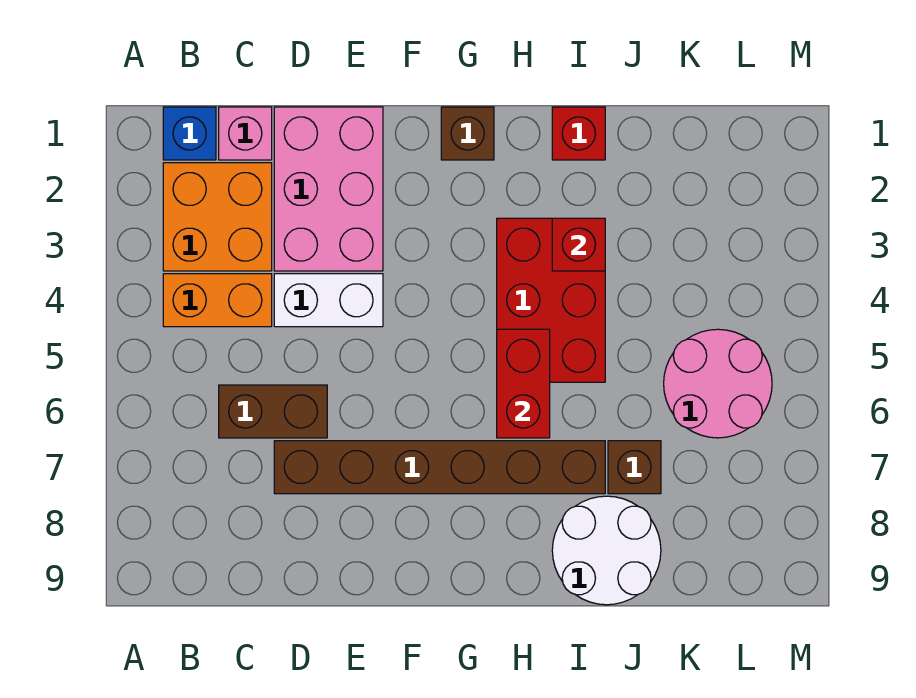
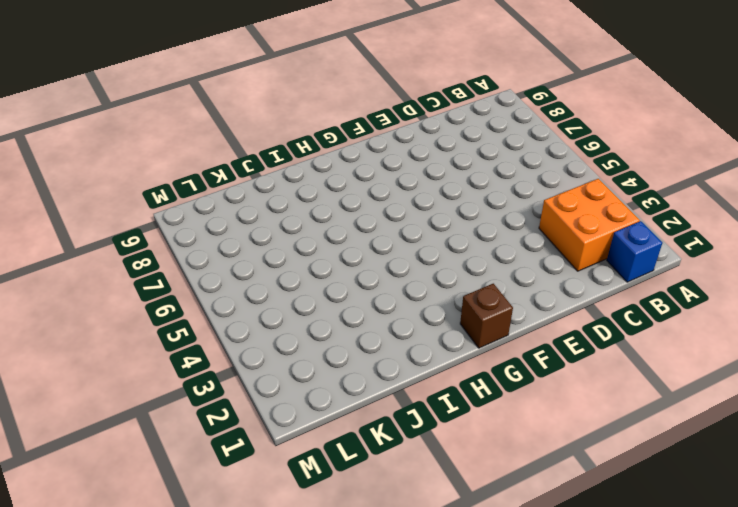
none -> orange 1x2 brick [163,274,272,327]
none -> pink 1x1 brick [219,107,272,160]
none -> brown 1x2 brick [219,385,327,438]

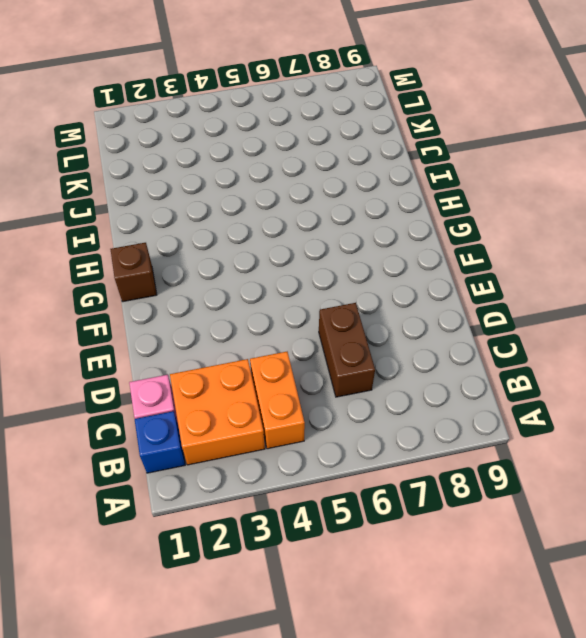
none -> pink 2x3 brick [274,107,383,271]
none -> white 1x2 brick [274,274,383,327]
none -> brown 1x6 brick [274,441,605,494]

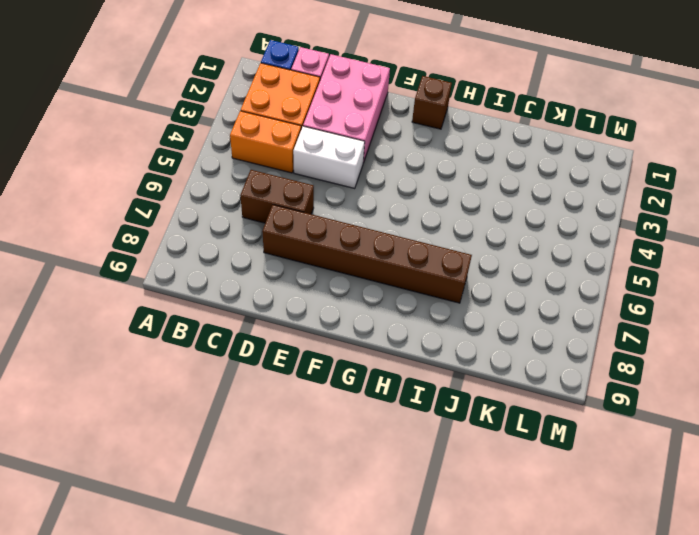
none -> red 2x3 brick [497,218,605,382]
none -> red 1x1 brick [552,107,605,160]
none -> white 2x2 round brick [552,496,661,605]

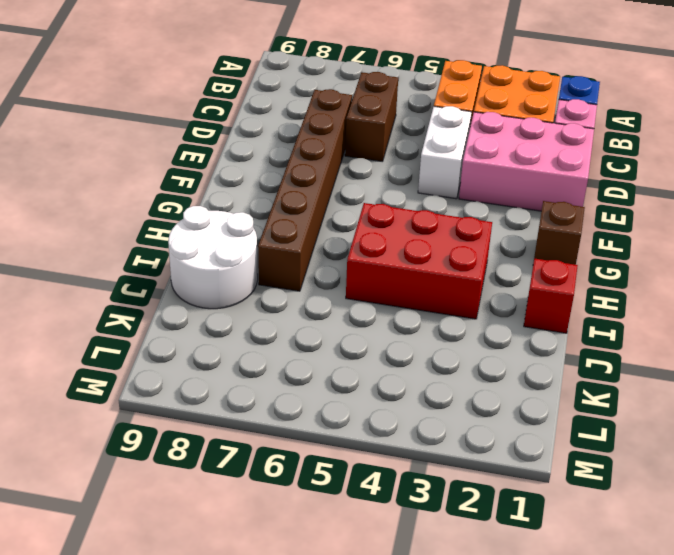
none -> brown 1x1 brick [608,441,661,494]
none -> pink 2x2 round brick [664,329,772,438]
none -> red 1x2 brick [497,329,550,438]

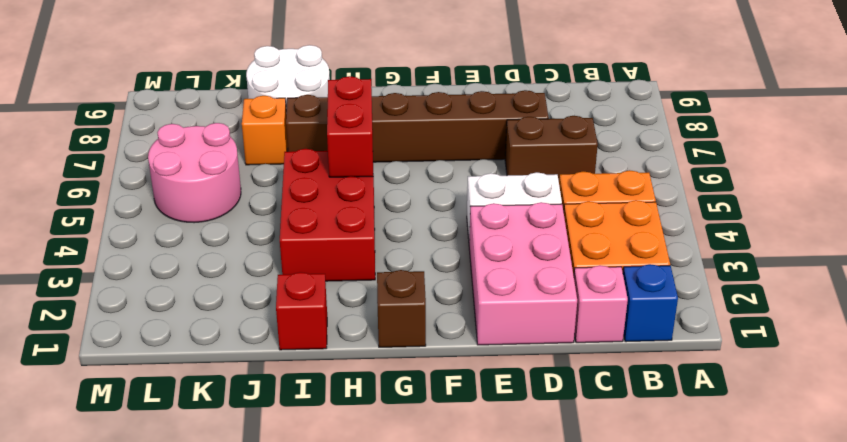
orange 1x1 brick [242,96,288,165] -> brown 1x1 brick [608,441,661,494]
none -> red 1x1 brick [552,218,605,271]

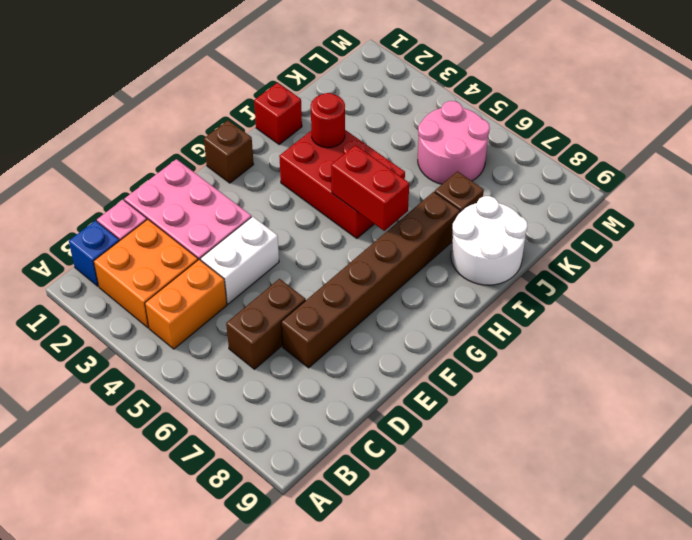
red 1x1 round brick [311,93,345,148] -> red 1x1 brick [552,218,605,271]

